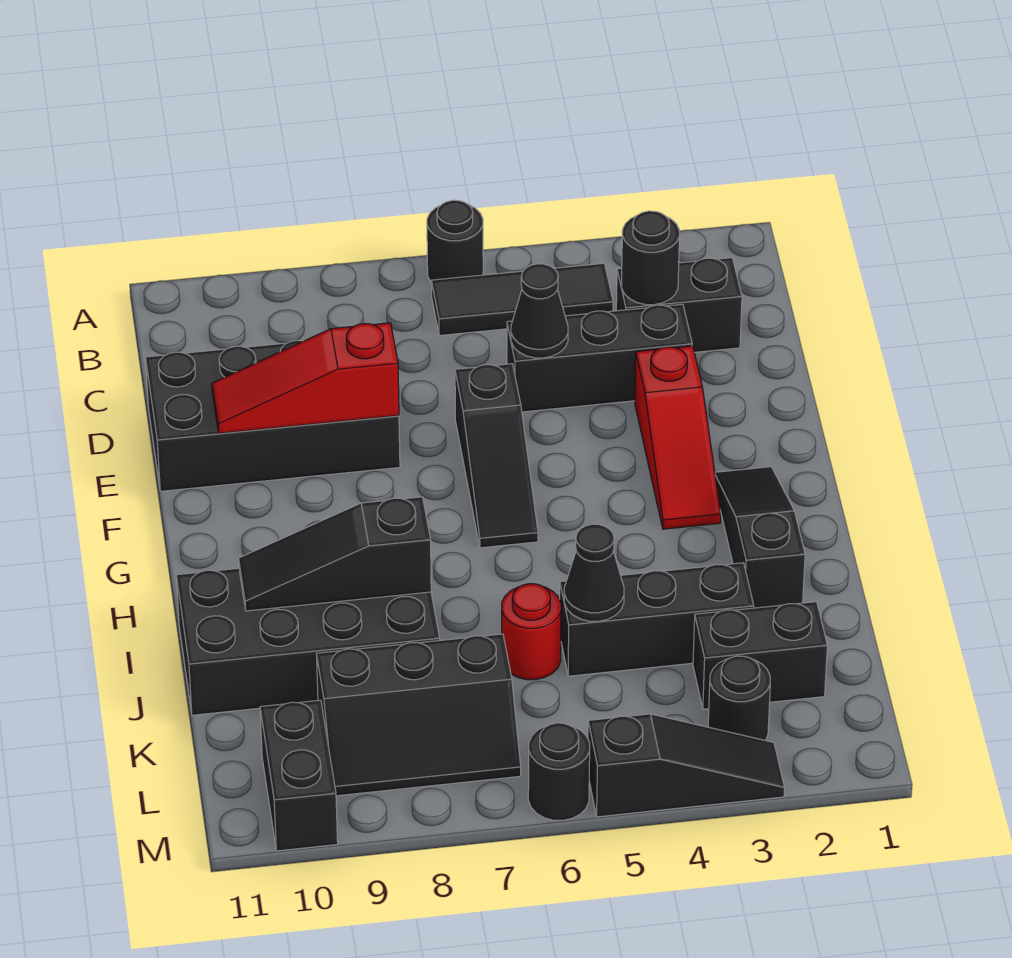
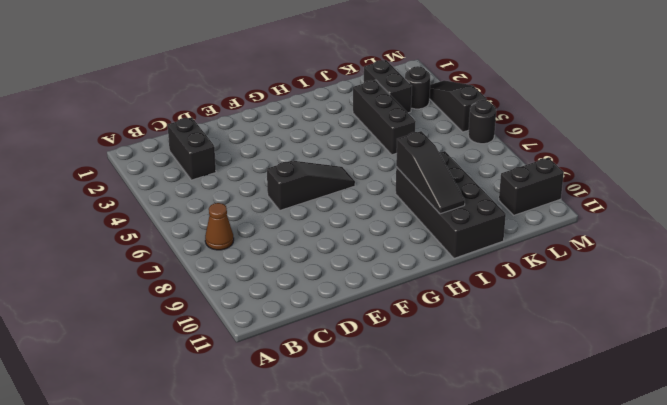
brown 1x1 cone [205,203,234,250] -> none
none -> black 1x1 round brick [427,200,483,282]
none -> black 1x3 tile [431,263,613,336]
none -> black 1x3 brick [507,304,692,412]

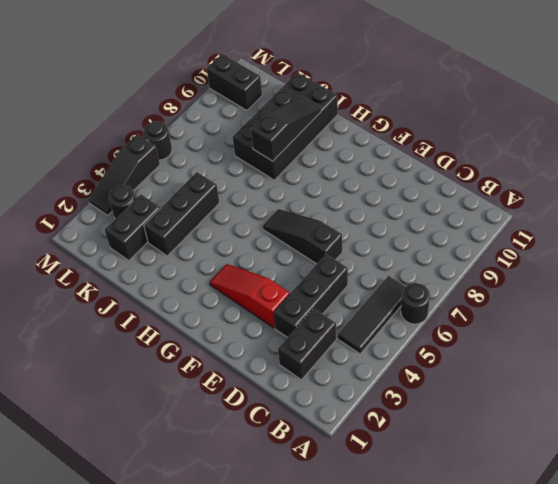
none -> black 2x4 brick [146,340,400,491]
none -> black 1x3 slope [715,467,805,608]
none -> red 1x1 round brick [502,584,561,680]

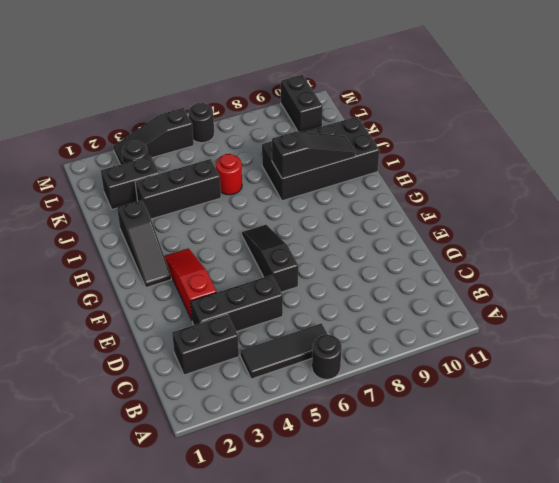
none -> black 2x4 brick [146,340,400,491]
none -> black 2x3 slope [316,634,521,796]
none -> black 1x1 round brick [621,211,680,305]

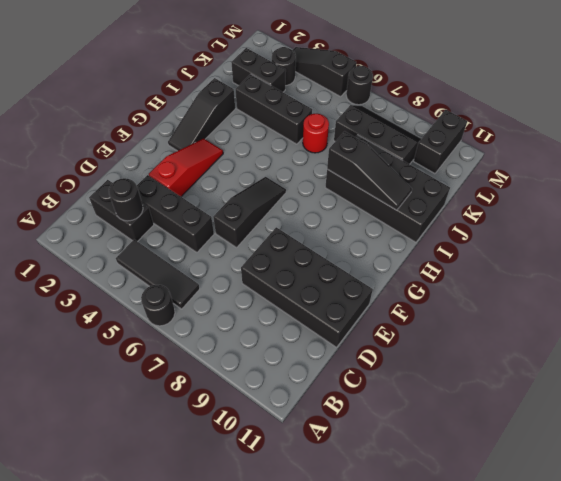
none -> black 1x1 cone [511,264,568,358]
none -> red 1x3 slope [212,323,399,433]
none -> black 1x1 cone [564,524,624,621]

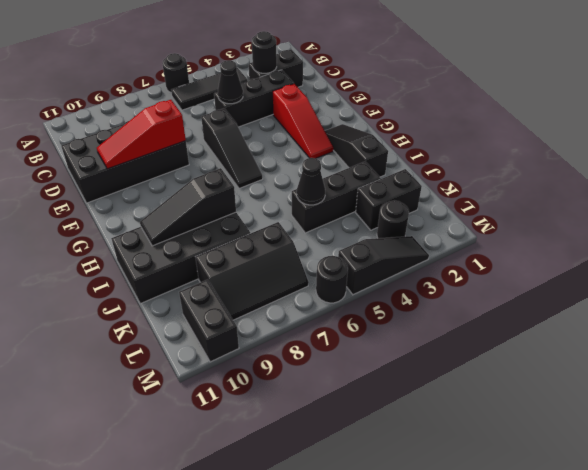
none -> red 1x1 round brick [502,584,561,680]

